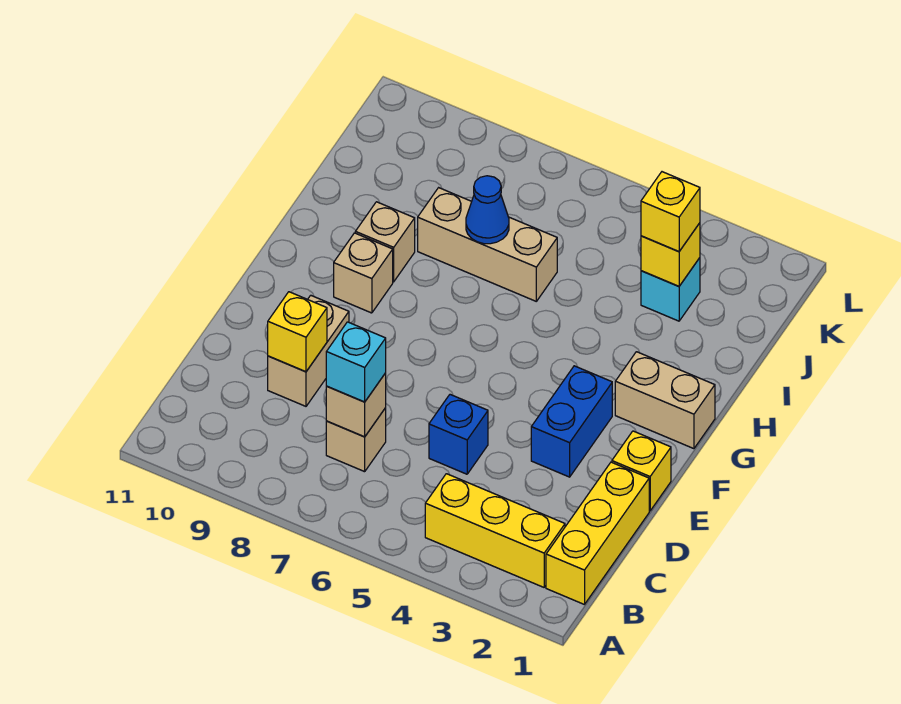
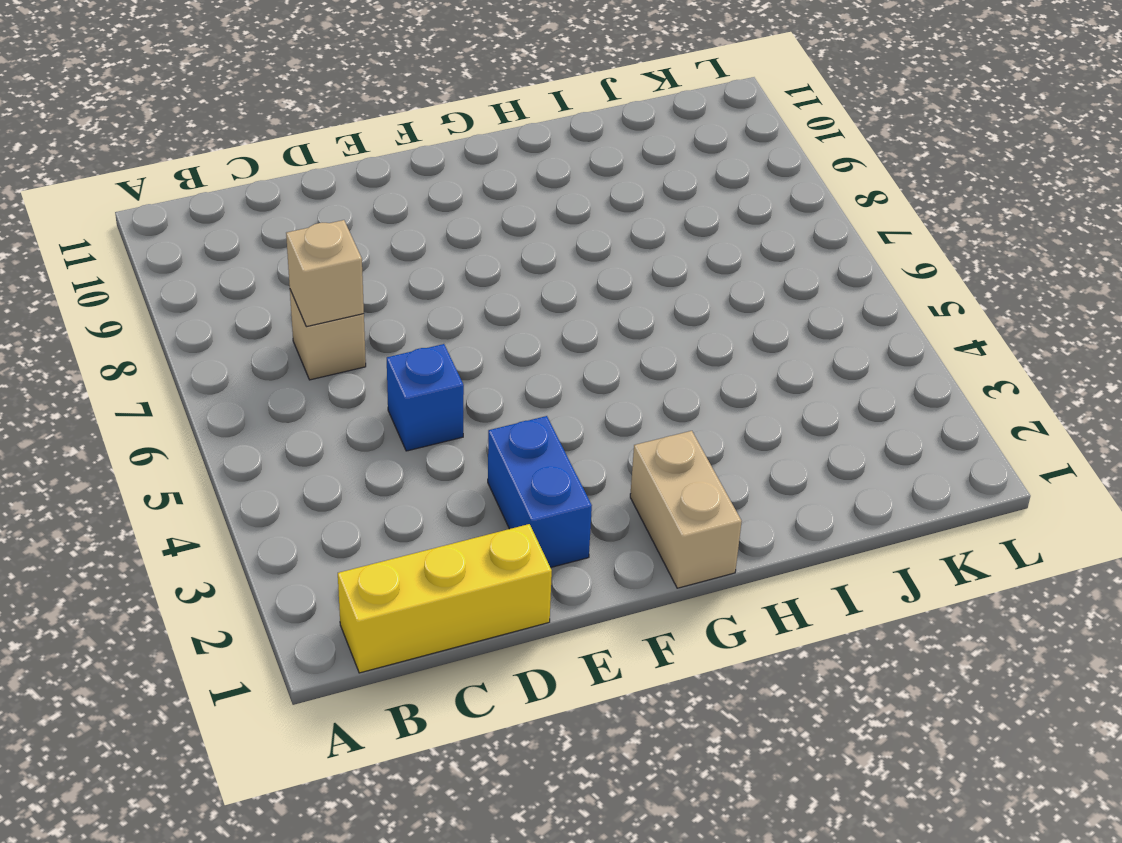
blue 1x2 brick [488,416,592,568] -> blue 1x2 brick turned to [531,366,612,477]
none -> yellow 1x3 brick [425,474,565,587]
none -> tan 1x2 brick [268,295,349,406]
none -> yellow 1x1 brick [612,431,671,511]

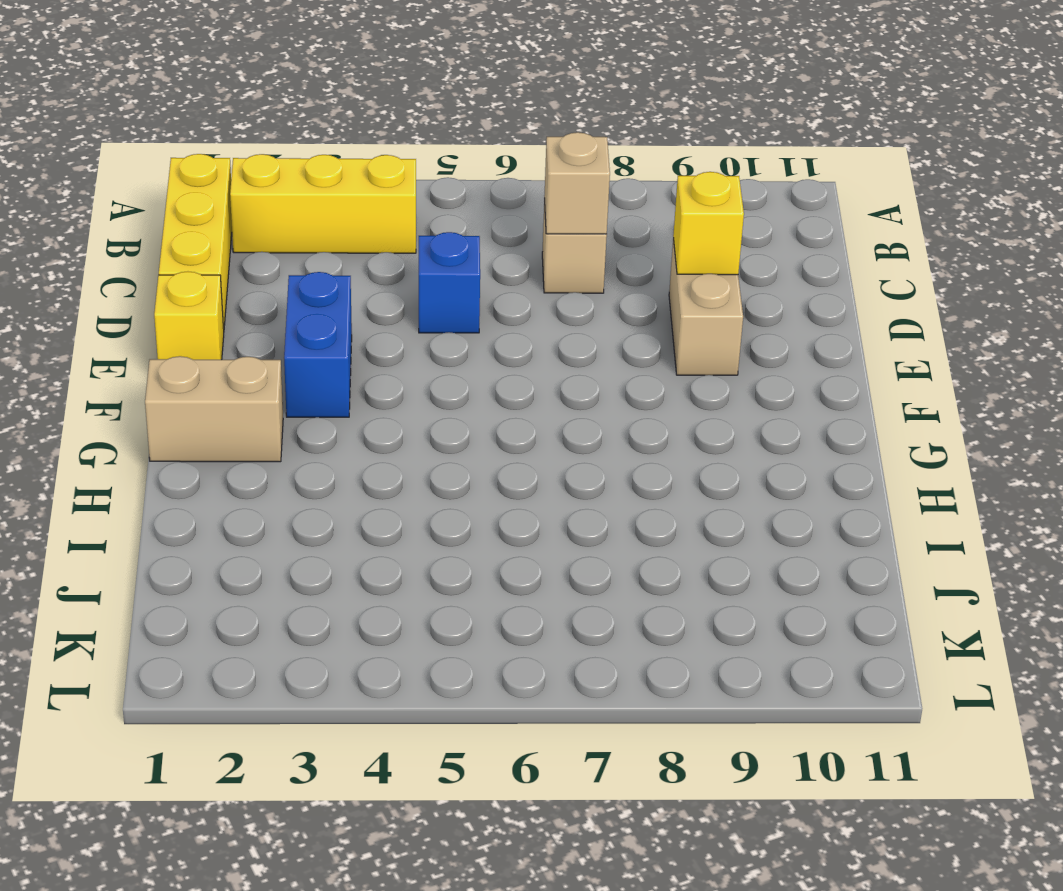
none -> tan 1x1 brick [334,233,393,313]
none -> tan 1x1 brick [355,202,415,282]
none -> tan 1x3 brick [418,188,557,301]

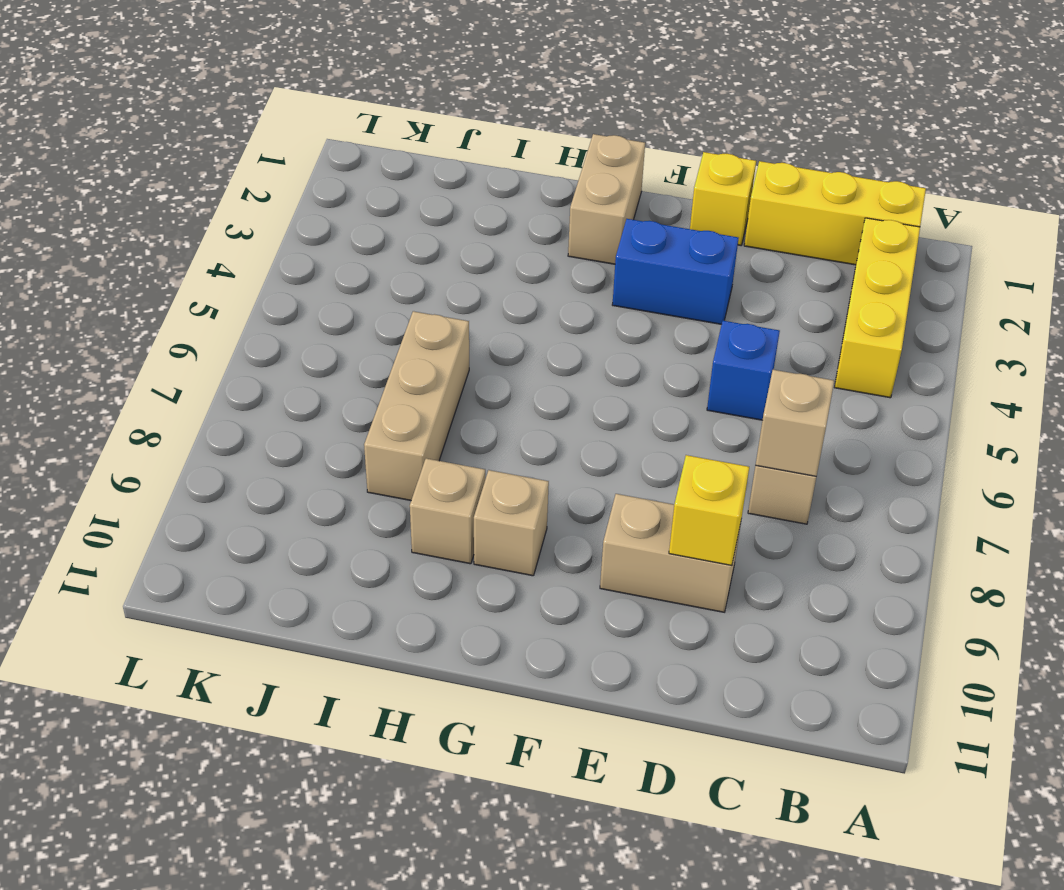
none -> cyan 1x1 brick [641,258,700,321]
none -> blue 1x1 cone [466,176,509,244]
none -> yellow 1x1 brick [641,223,700,286]

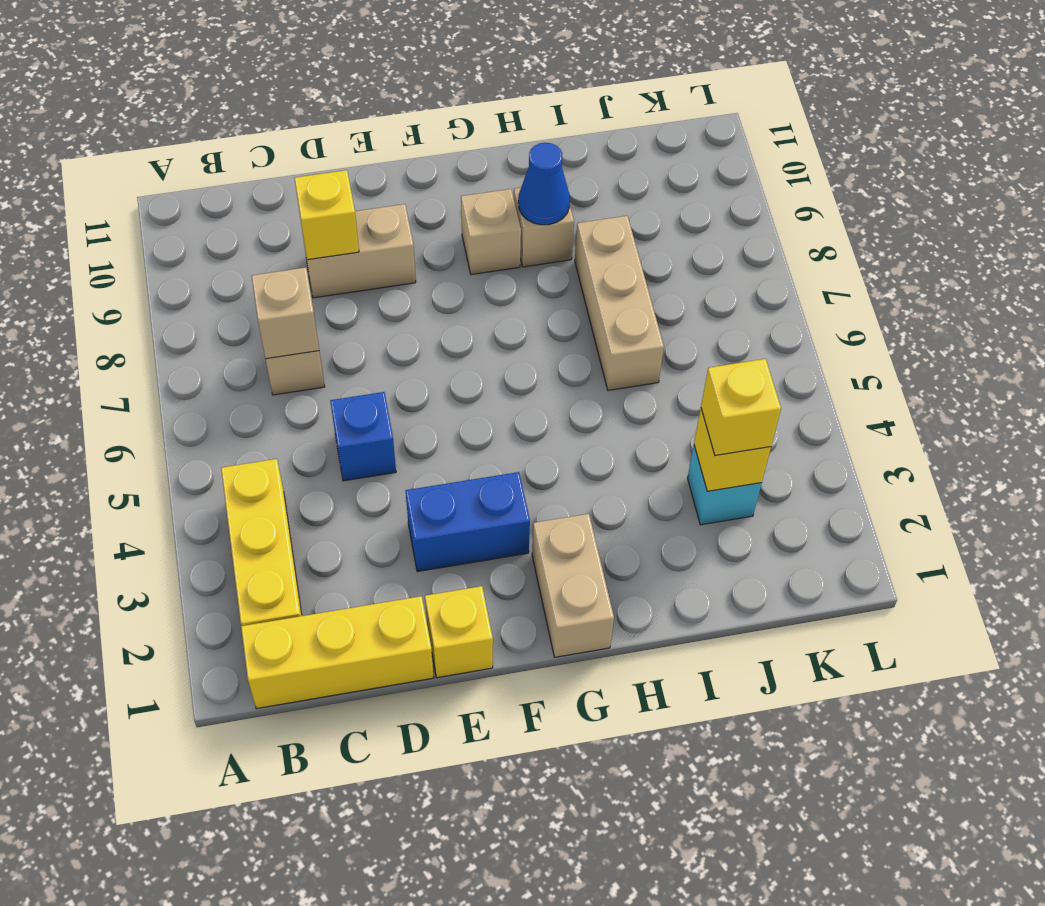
blue 1x1 cone [518,143,570,225] -> blue 1x1 cone moved to [466,176,509,244]
none -> cyan 1x1 brick [326,322,386,402]

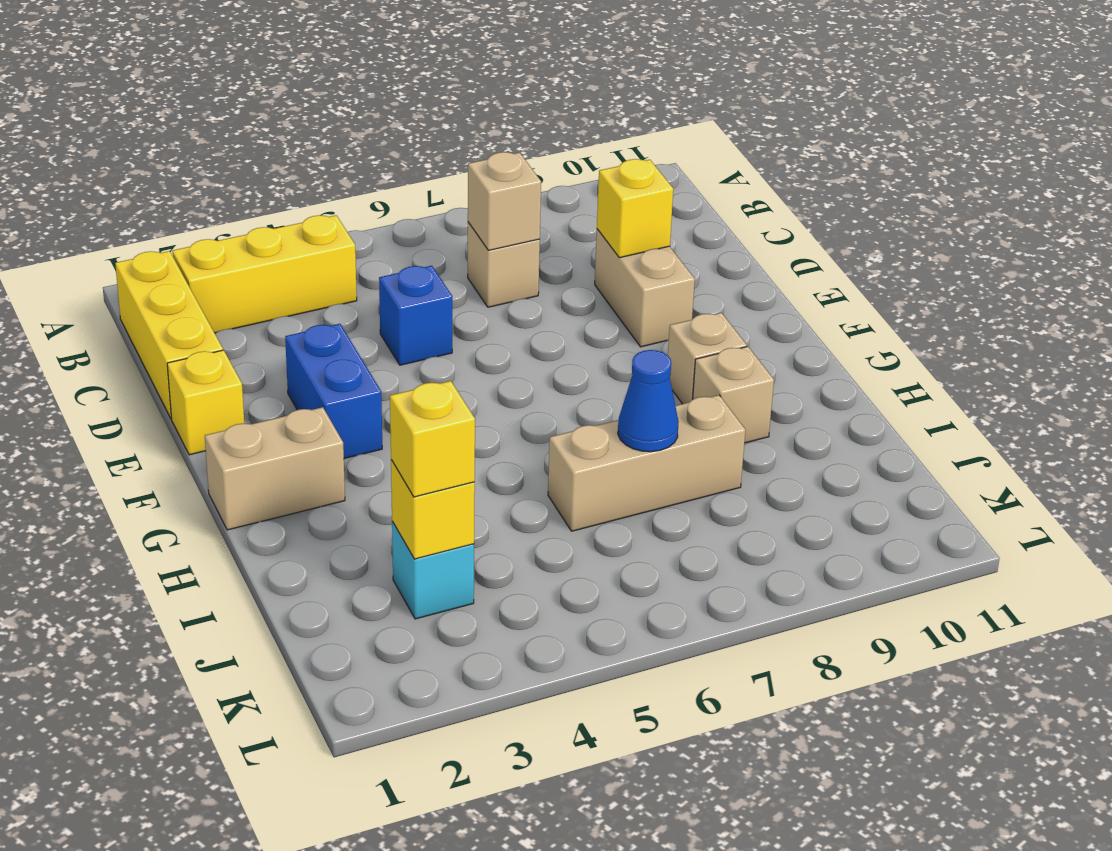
none -> cyan 1x1 brick [326,322,386,402]

